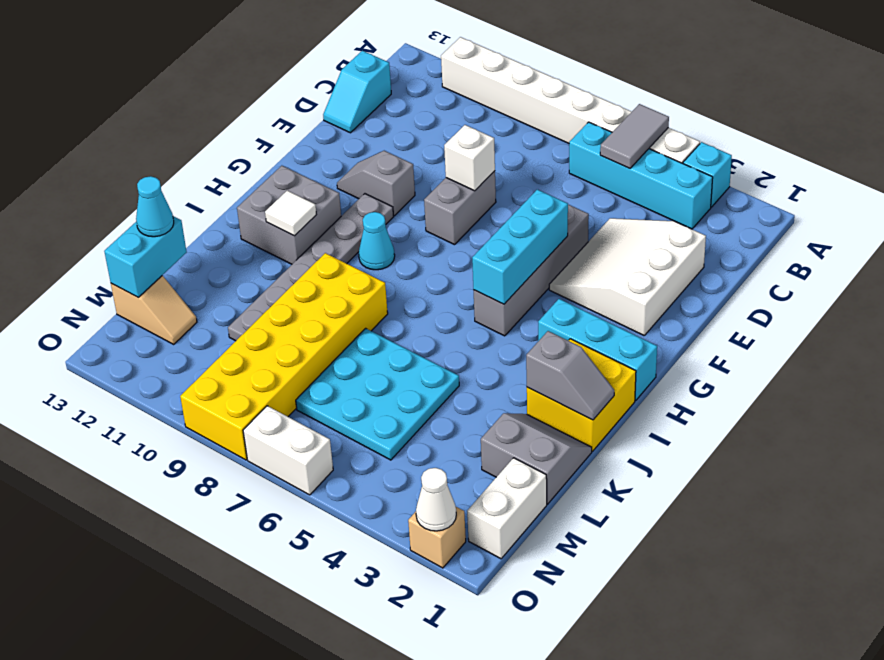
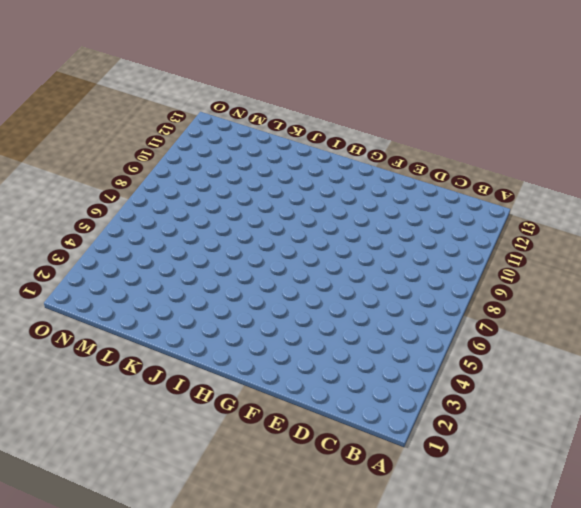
none -> cyan 1x1 brick [683,142,732,207]
none -> white 1x8 brick [441,37,700,163]
none -> cyan 1x4 brick [569,122,713,229]

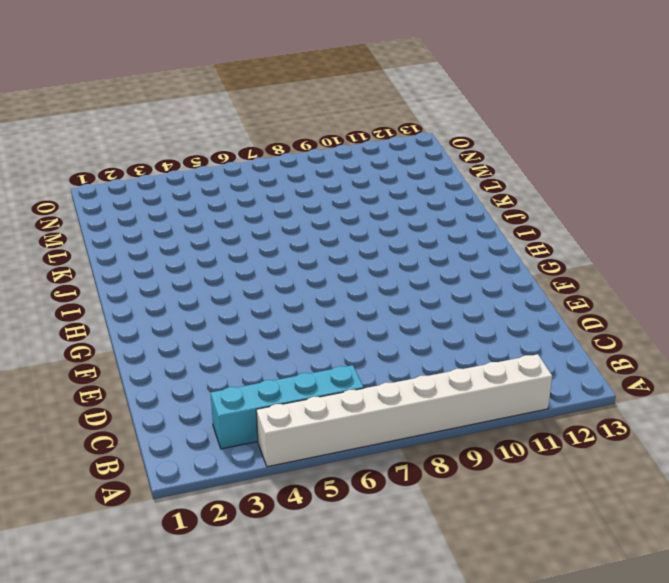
none -> cyan 1x1 brick [683,142,732,207]
none -> cyan 1x2 slope [323,51,391,133]
none -> white 3x3 slope [549,218,706,335]

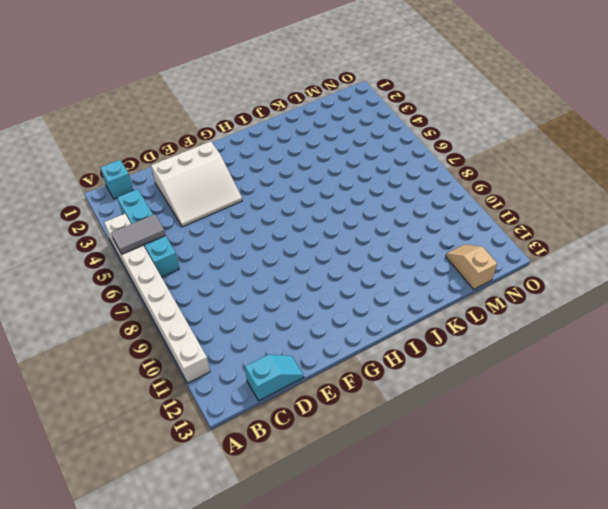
cyan 1x1 brick [101,160,133,199] -> cyan 1x1 brick moved to [683,142,732,207]
none -> grey 1x4 brick [474,205,589,336]
none -> grey 1x2 brick [424,171,496,245]
none -> grey 1x2 slope [337,151,415,216]

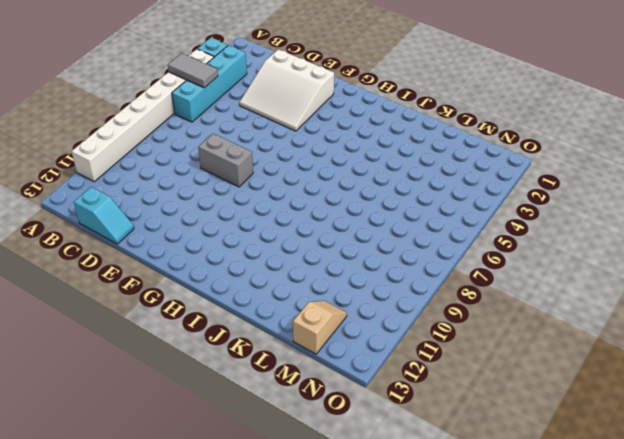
none -> grey 1x4 brick [474,205,589,336]
none -> grey 1x2 slope [337,151,415,216]
none -> grey 1x6 plate [228,194,394,341]

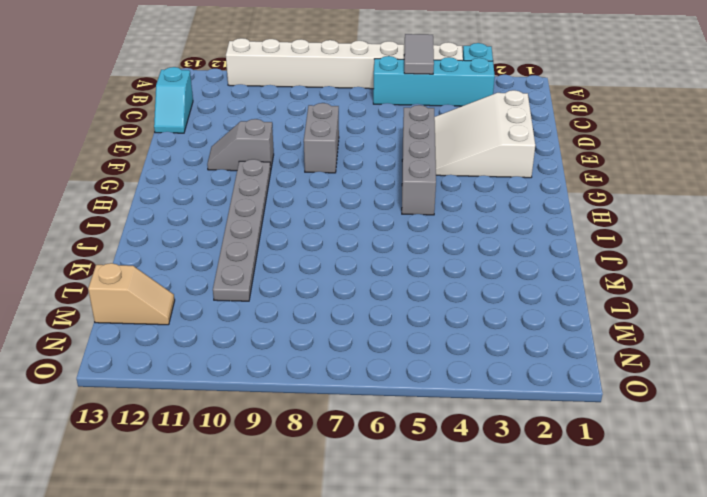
none -> cyan 1x3 brick [538,299,657,400]
none -> cyan 1x1 cone [359,212,395,270]
none -> grey 2x2 brick [237,166,341,264]

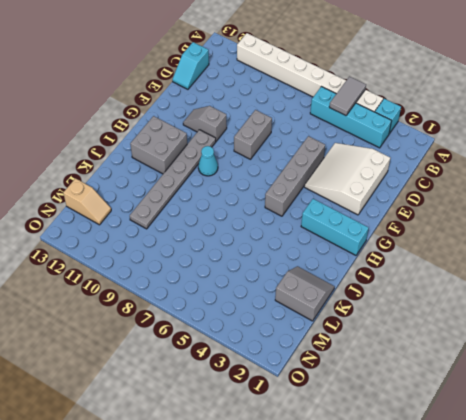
none -> yellow 2x2 brick [527,339,636,451]
none -> yellow 2x6 brick [180,253,388,460]
none -> cyan 3x3 plate [296,328,459,460]

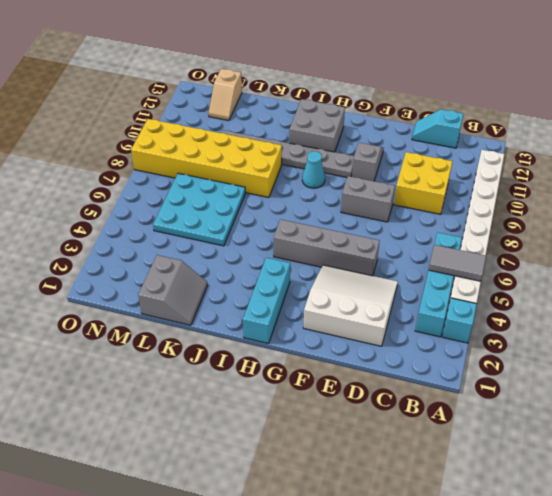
yellow 2x2 brick [394,152,452,214] -> yellow 2x2 brick moved to [527,339,636,451]
none -> white 1x2 brick [467,458,547,559]
none -> tan 1x1 brick [408,507,466,568]
none -> white 1x2 brick [243,406,333,495]

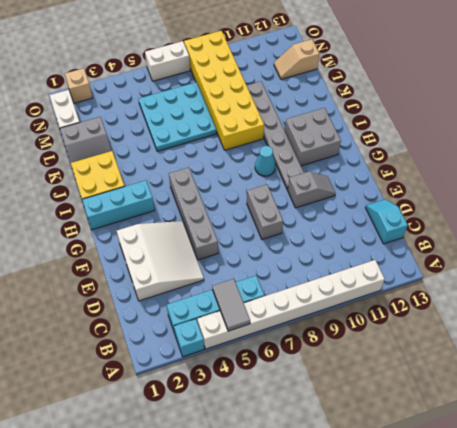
none -> white 1x1 brick [444,125,495,191]
none -> cyan 1x3 brick [472,189,568,304]
none -> white 1x1 tile [265,191,317,236]

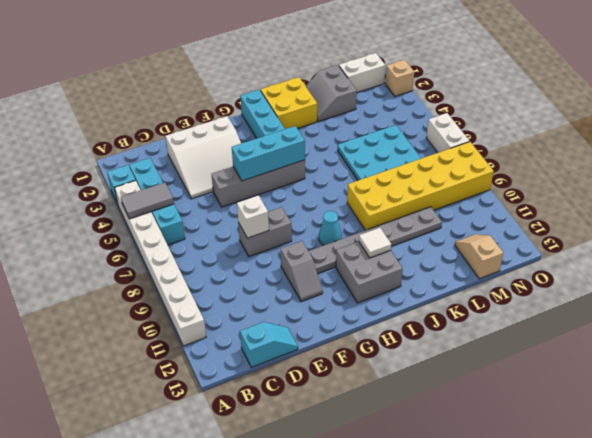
none -> grey 1x2 slope [526,331,614,420]
none -> cyan 1x2 brick [104,216,187,297]
none -> white 1x1 cone [416,468,456,531]

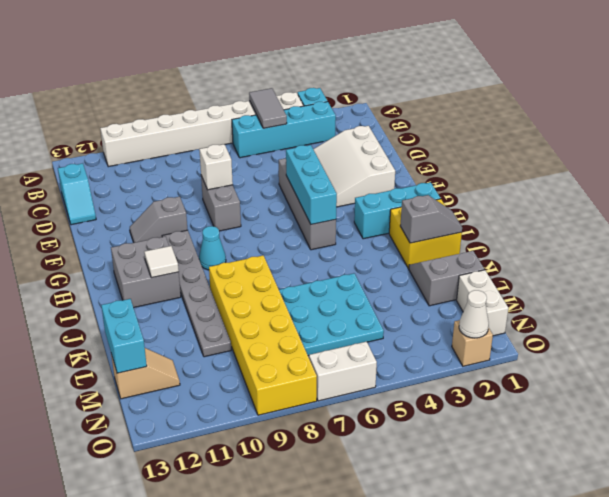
none -> cyan 1x1 cone [136,176,174,237]

